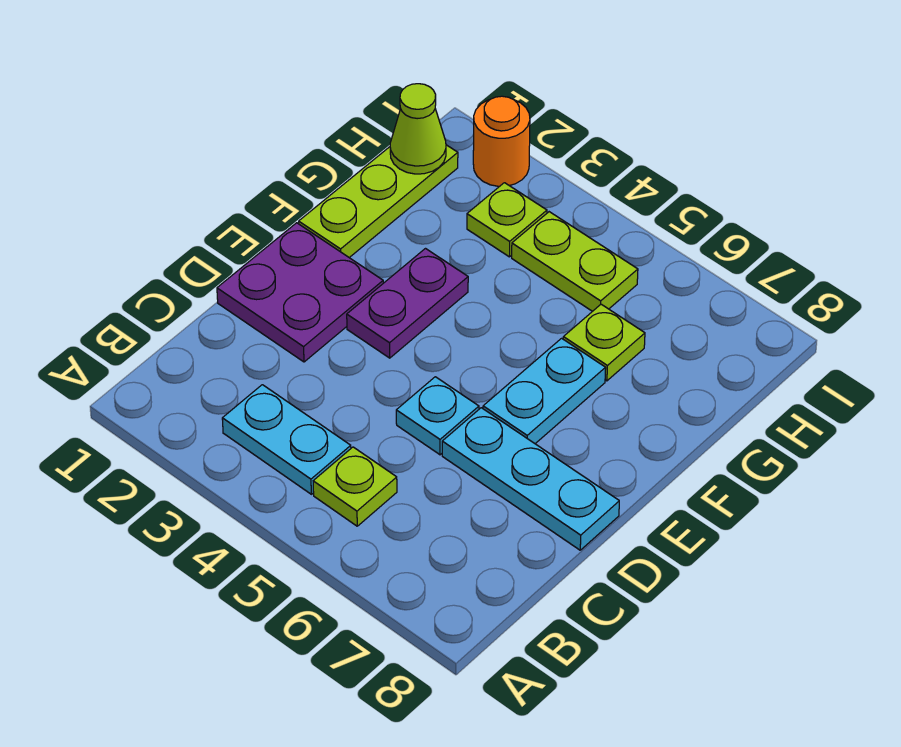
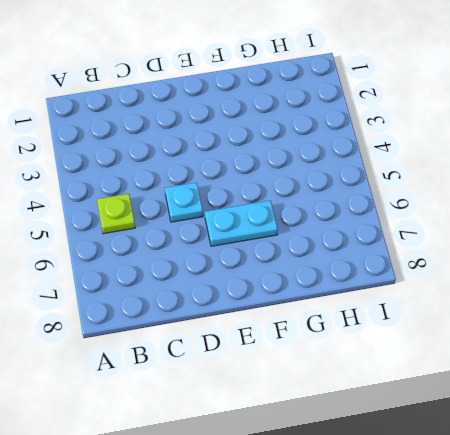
none -> cyan 1x2 plate [222,385,351,494]
none -> purple 2x2 plate [217,223,383,362]
none -> cyan 1x3 plate [442,408,619,550]

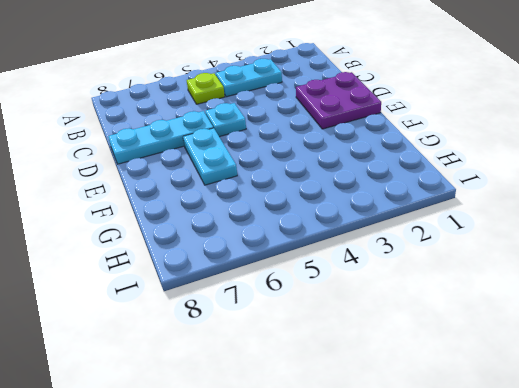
none -> purple 1x2 plate [347,249,468,358]
none -> lime 1x3 plate [299,145,458,258]
none -> lime 1x1 plate [563,304,645,381]

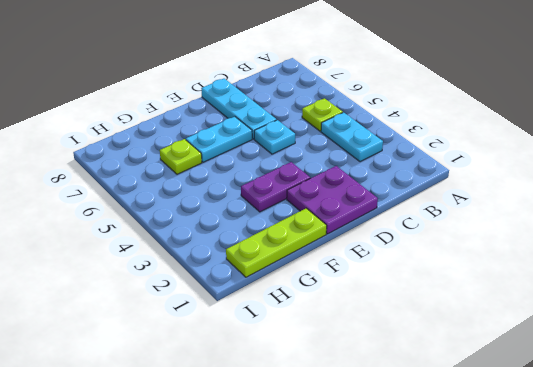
none -> lime 1x1 plate [467,183,547,257]
none -> lime 1x2 plate [512,212,638,311]
none -> orange 1x1 round brick [473,96,530,186]

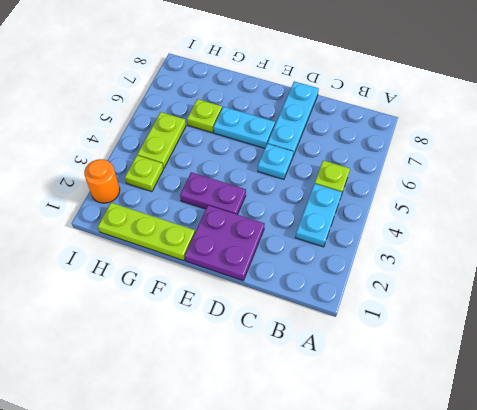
none -> lime 1x1 cone [390,84,446,174]

